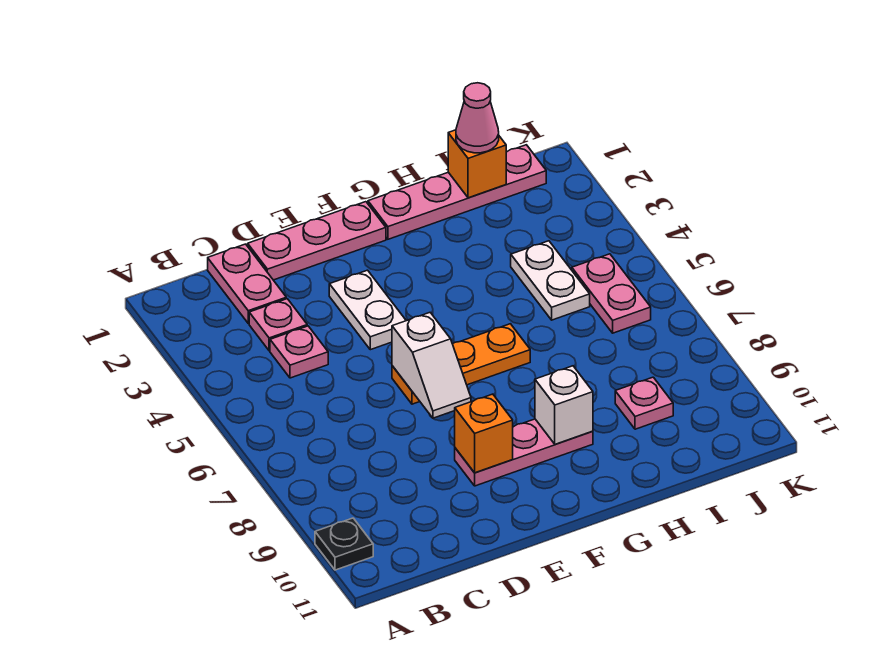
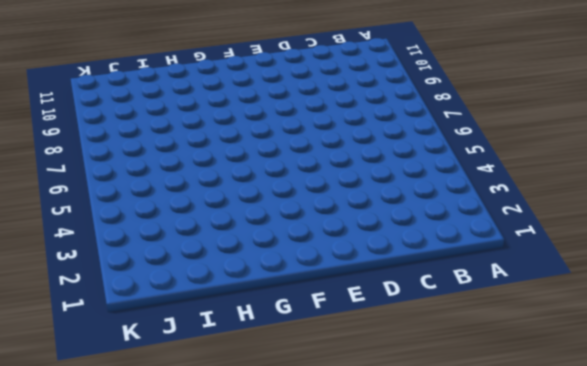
none -> black 1x1 plate [315,518,373,570]
none -> pink 1x2 plate [208,244,286,323]
none -> pink 1x1 plate [249,299,307,351]

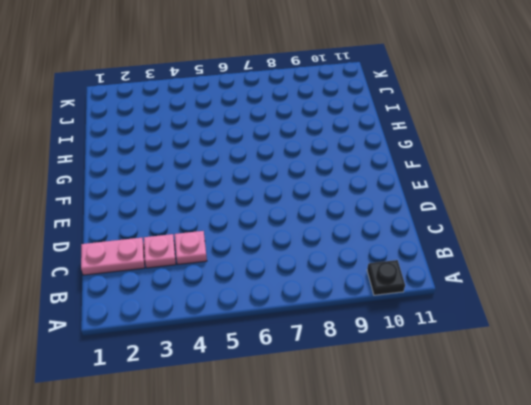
none -> pink 1x3 plate [248,202,386,280]
none -> white 1x2 plate [329,270,406,350]
none -> orange 1x3 plate [392,324,530,404]

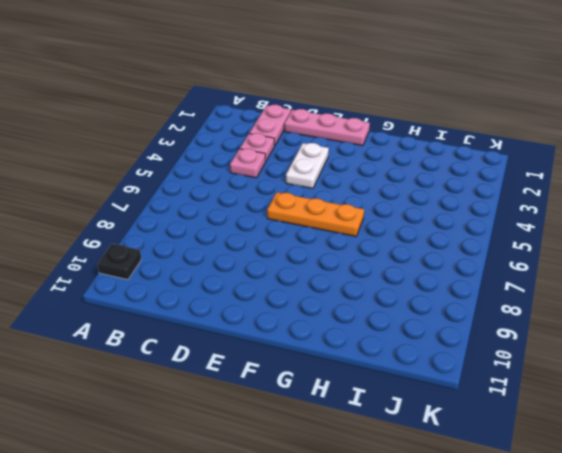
none -> pink 1x3 plate [455,419,593,486]
none -> pink 1x4 plate [368,145,546,239]
none -> white 1x2 plate [511,241,590,320]

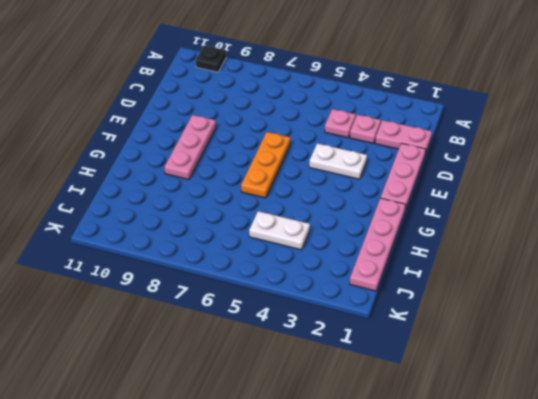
none -> pink 1x1 plate [615,377,673,429]
none -> pink 1x2 plate [572,254,651,333]
none -> white 1x2 slope [392,313,471,418]

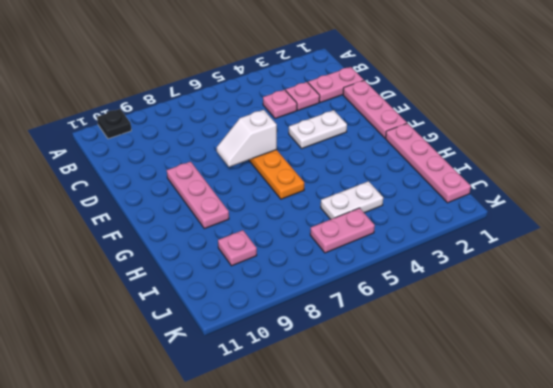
none -> orange 1x1 brick [455,394,513,473]
none -> white 1x1 brick [535,366,593,444]
none -> orange 1x1 brick [448,130,506,198]

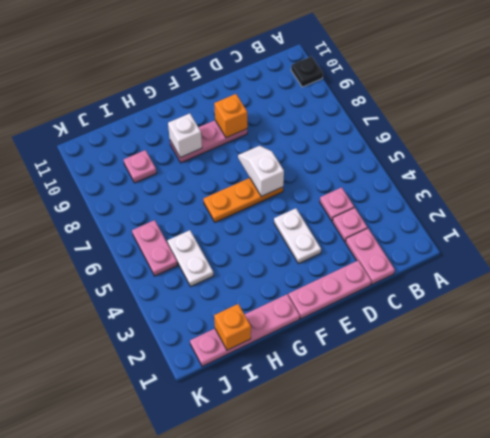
none -> pink 1x1 cone [456,83,499,153]

